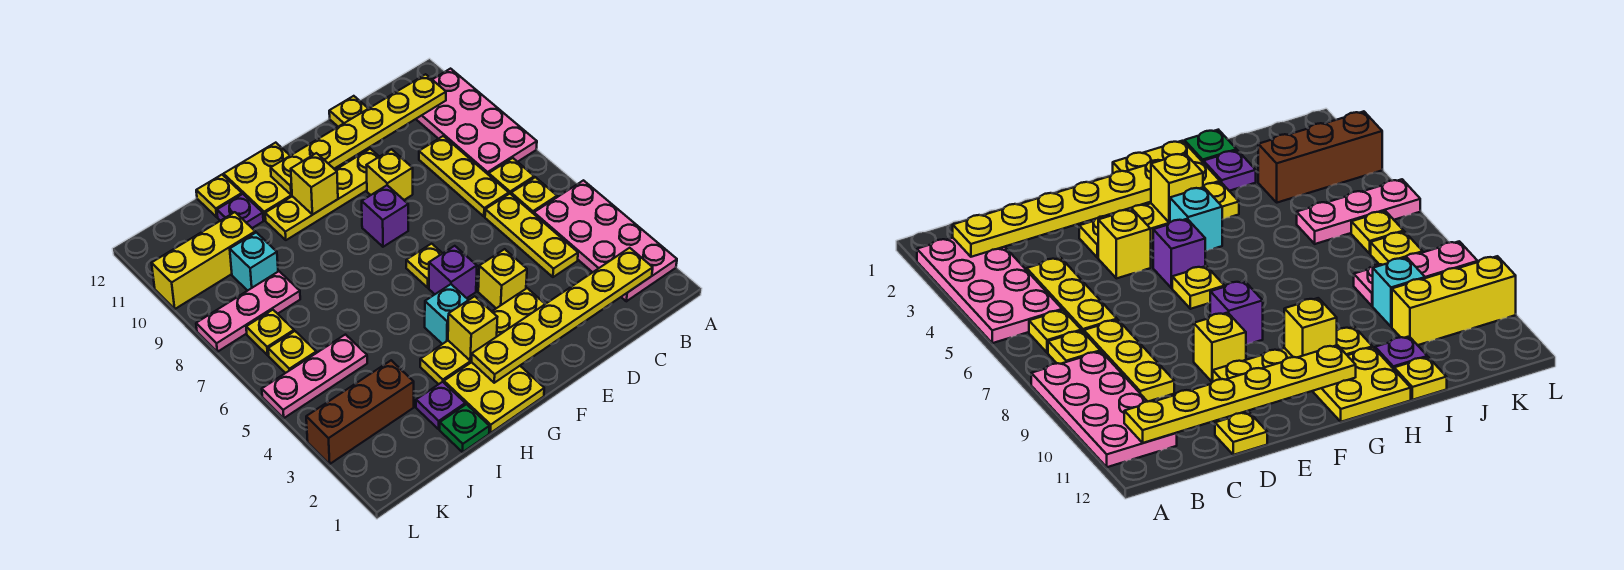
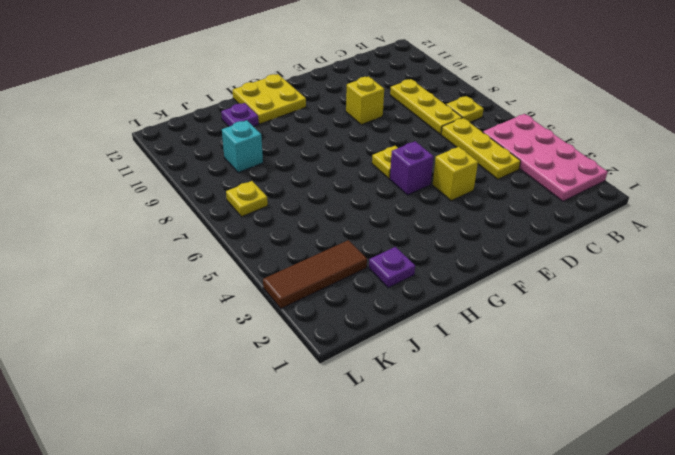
brown 1x3 tile [263,240,367,309] -> brown 1x3 brick [306,360,414,464]
none -> pink 2x4 plate [416,69,537,175]
none -> yellow 1x1 plate [511,177,557,214]
none -> yellow 1x1 plate [329,96,368,127]
none -> yellow 1x4 plate [420,288,545,384]

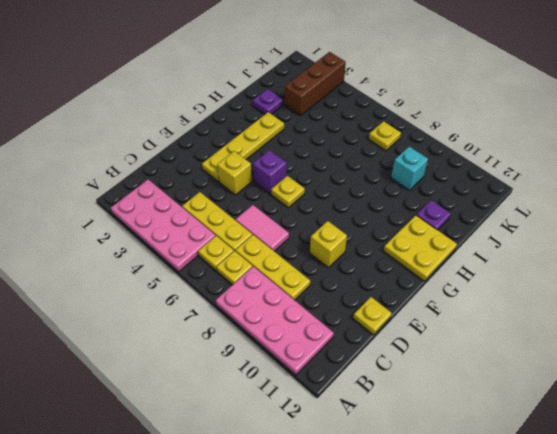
pink 1x2 tile [236,205,289,251] -> none
none -> yellow 1x4 plate [265,149,379,240]
none -> purple 1x1 brick [362,185,408,247]
none -> yellow 2x2 plate [444,362,544,433]
none -> cyan 1x1 brick [425,284,468,344]

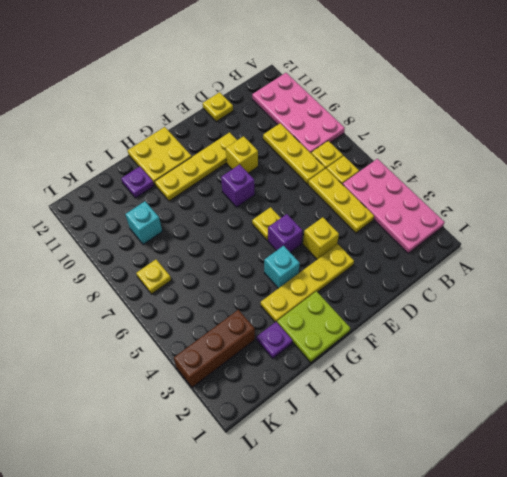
lime 2x2 plate [277,291,350,362] -> yellow 2x2 plate [444,362,544,433]
none -> green 1x1 plate [440,404,489,452]
none -> yellow 1x1 plate [196,175,242,217]
none -> pink 1x3 plate [262,335,367,418]
none -> pink 1x3 plate [196,271,300,352]

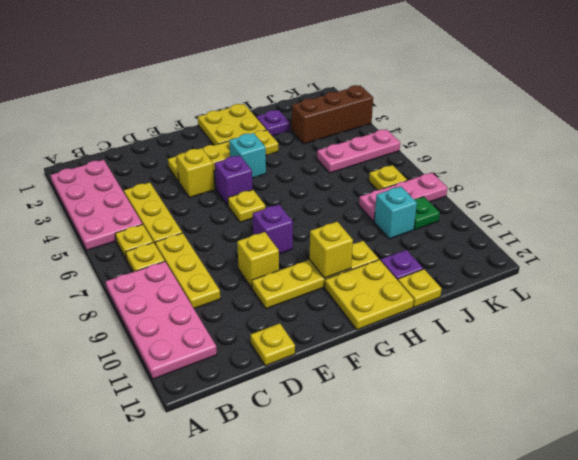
green 1x1 plate [414,197,440,230] -> green 1x1 plate moved to [440,404,489,452]
none -> yellow 1x3 brick [152,212,255,309]
none -> yellow 1x1 plate [268,331,316,373]
none -> yellow 1x6 plate [472,248,653,383]
none -> yellow 1x6 plate [271,74,446,195]

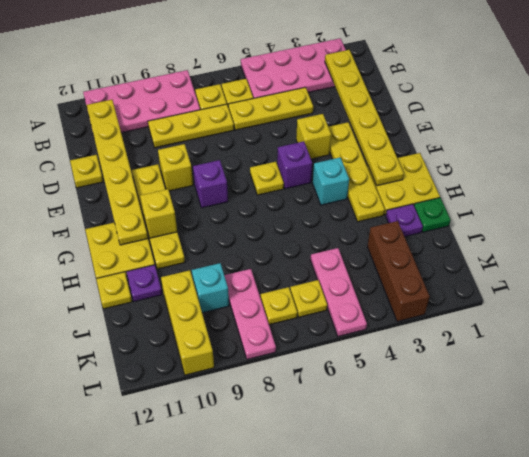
none -> yellow 1x1 brick [448,296,497,361]

